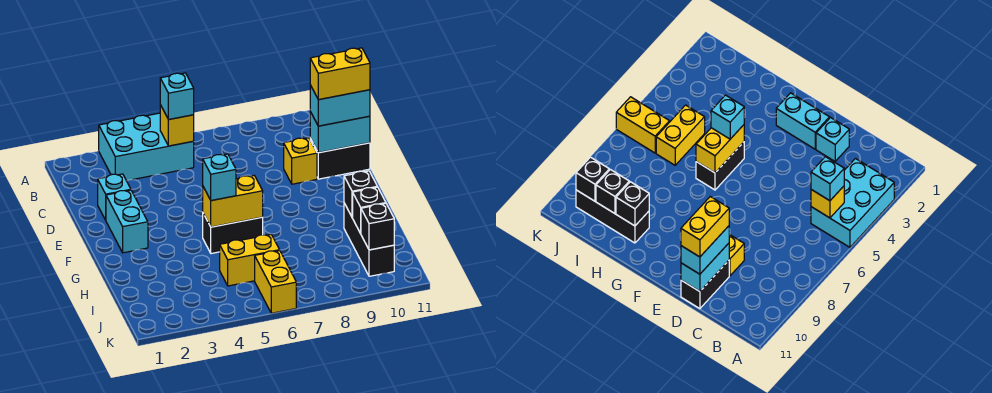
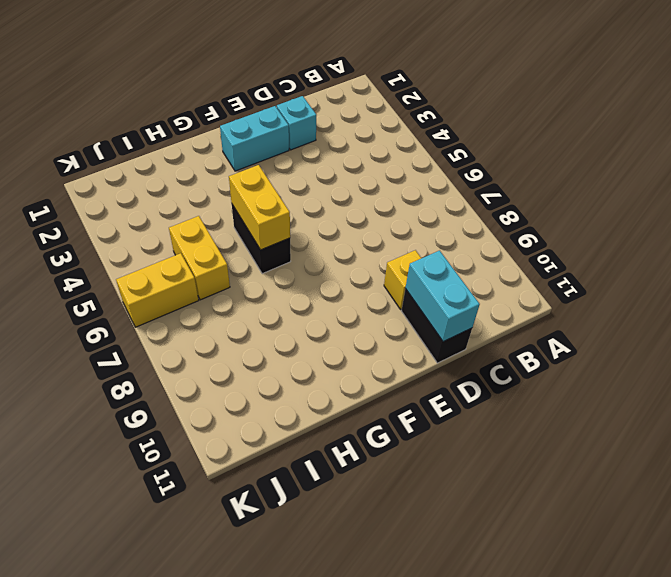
none -> cyan 2x3 brick [99,113,194,181]
none -> black 1x3 brick [344,203,394,276]
none -> yellow 1x1 brick [160,105,194,146]

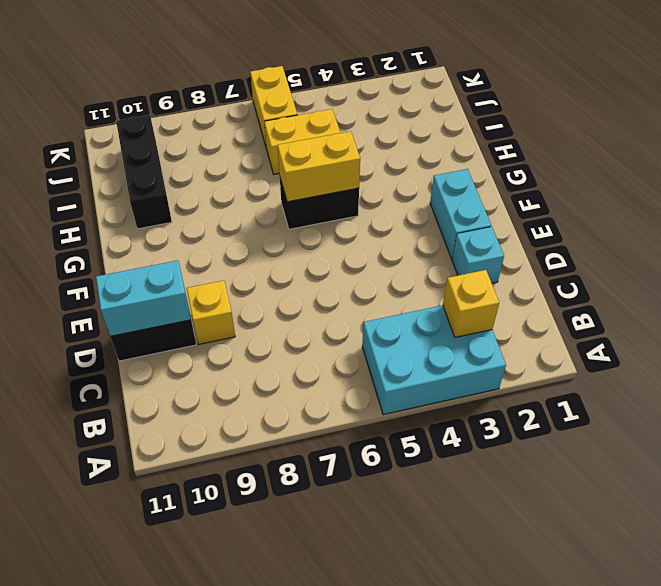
yellow 1x1 brick [443,270,499,337] -> yellow 1x1 brick moved to [160,105,194,146]
none -> black 1x1 brick [344,171,377,217]
none -> black 1x1 brick [353,187,386,233]
none -> black 1x1 brick [361,203,394,250]

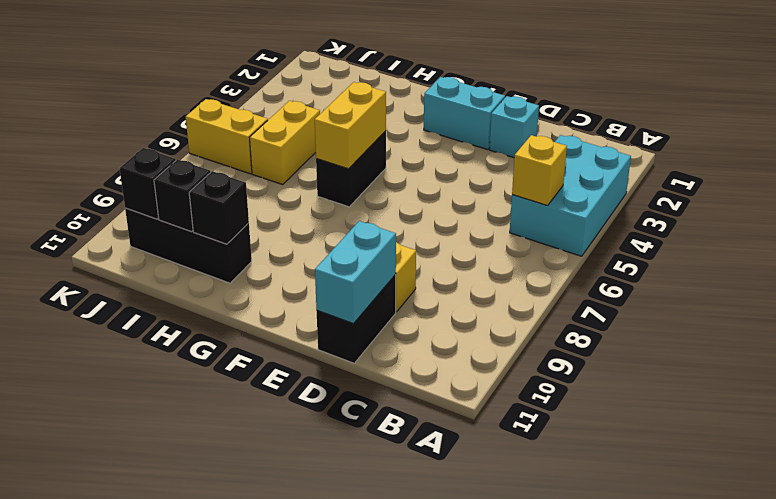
none -> cyan 1x1 brick [160,73,194,120]
none -> cyan 1x2 brick [310,85,370,126]
none -> cyan 1x1 brick [203,154,236,201]

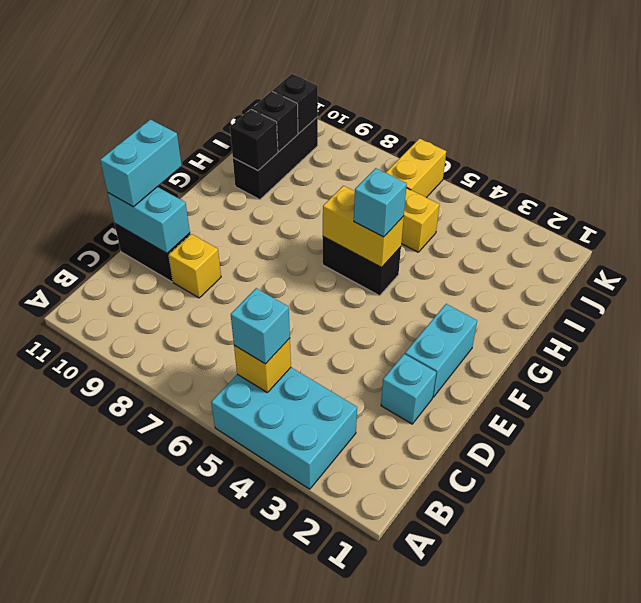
cyan 1x2 brick [100,119,182,207] -> cyan 1x2 brick turned to [310,85,370,126]
none -> yellow 1x2 brick [310,48,370,100]

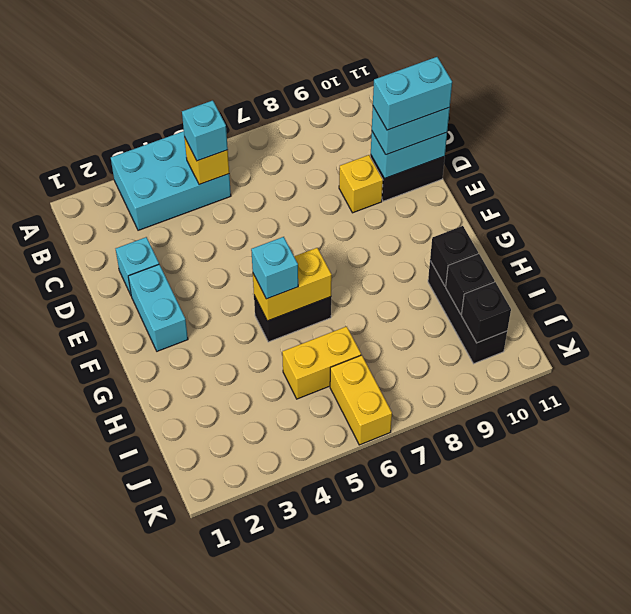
cyan 1x2 brick [373,57,452,130] -> yellow 1x2 brick [310,48,370,100]

